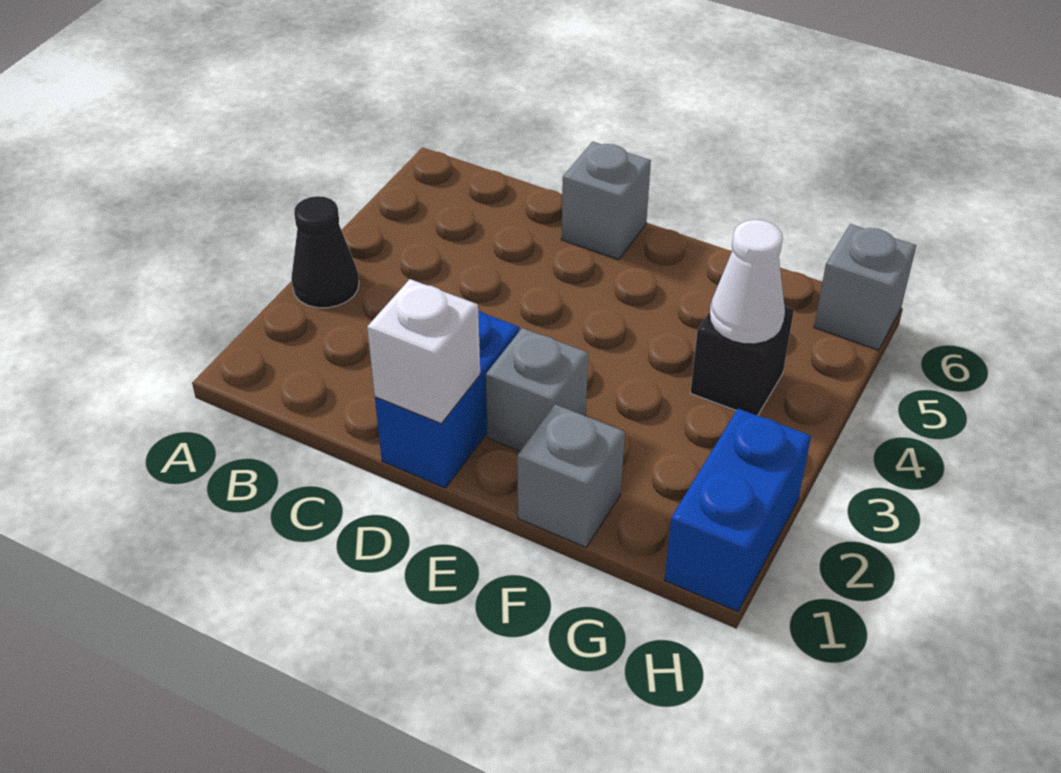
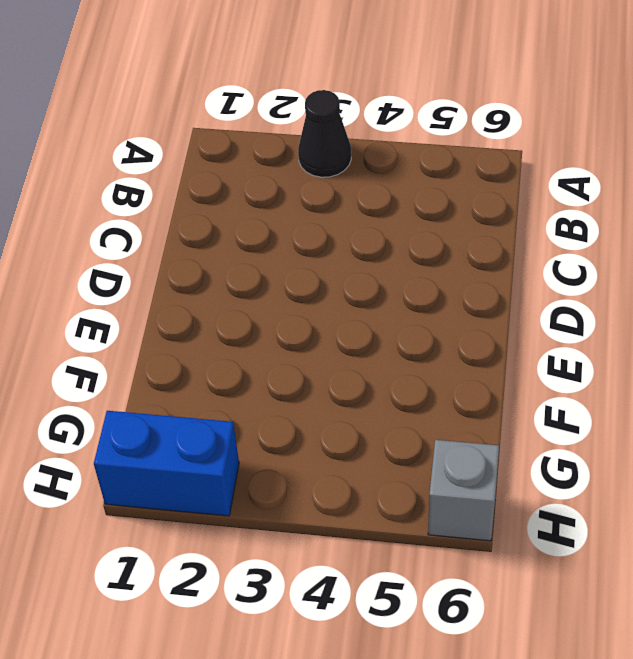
none -> blue 1x2 brick [375,311,519,488]
none -> grey 1x1 brick [561,142,651,260]

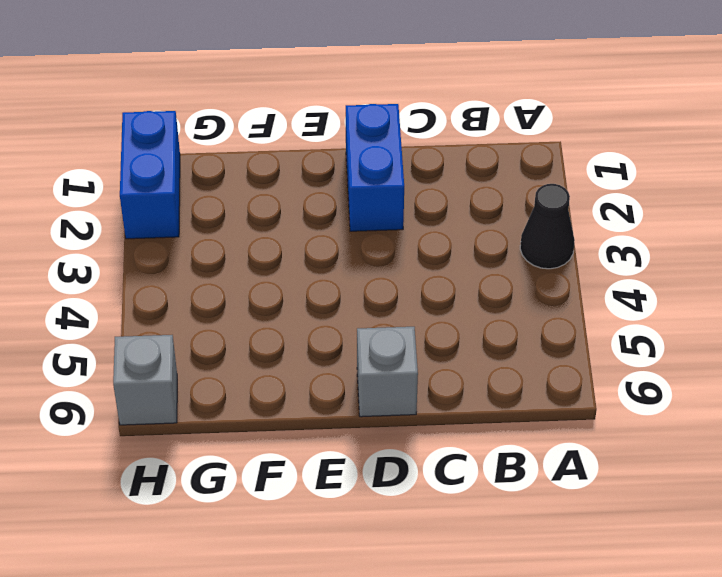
none -> grey 1x1 brick [486,328,588,451]
none -> grey 1x1 brick [517,404,625,547]

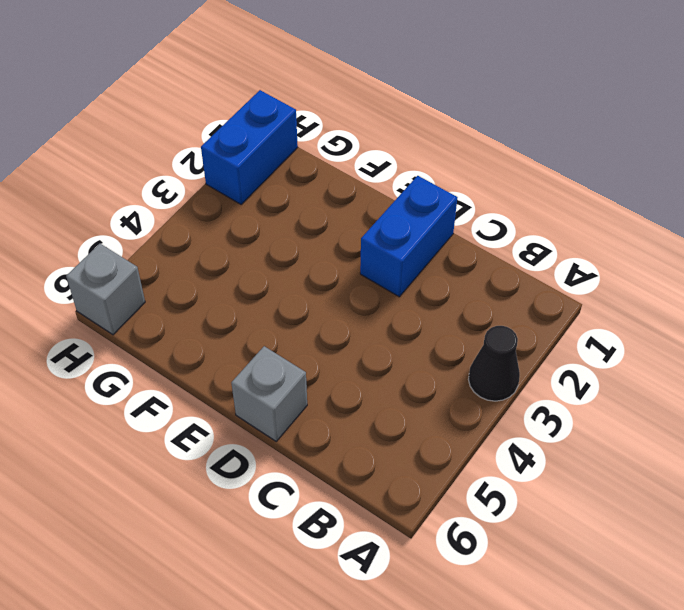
none -> grey 1x1 brick [486,328,588,451]
none -> grey 1x1 brick [517,404,625,547]

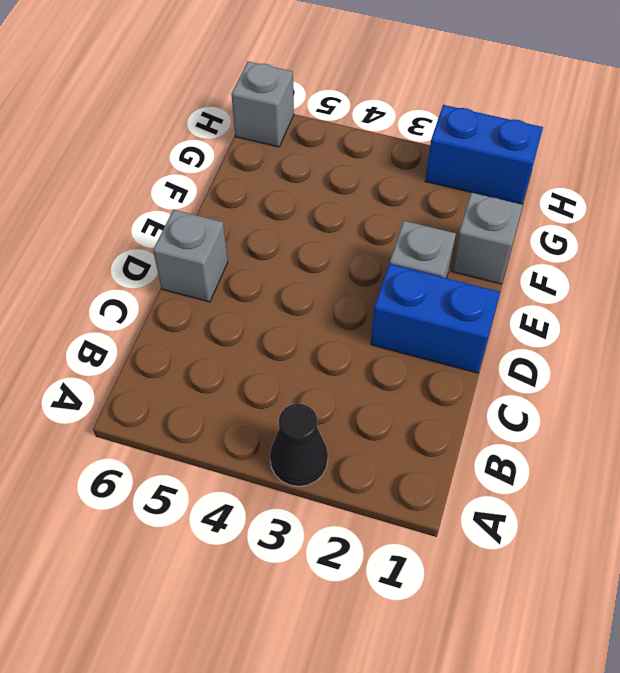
none -> black 1x1 brick [691,306,794,416]
none -> white 1x1 brick [367,279,480,423]

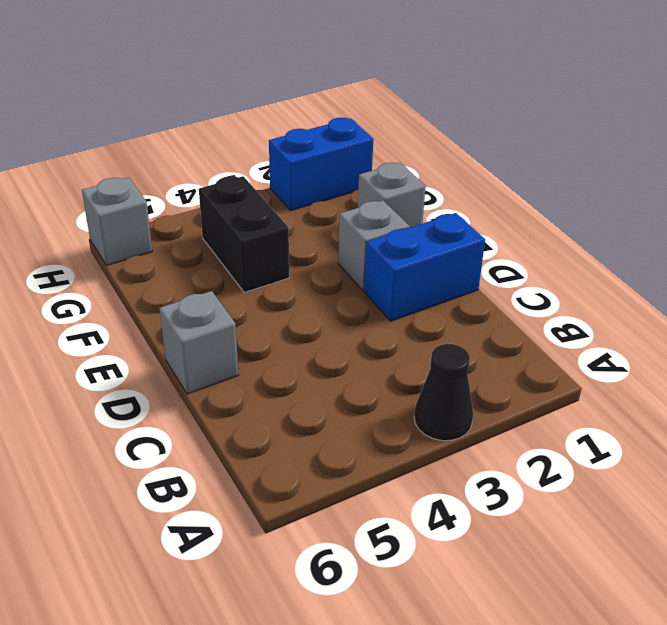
black 1x2 brick [199,176,289,292] -> black 1x1 brick [691,306,794,416]
none -> white 1x1 brick [367,279,480,423]
none -> white 1x1 cone [710,220,785,344]

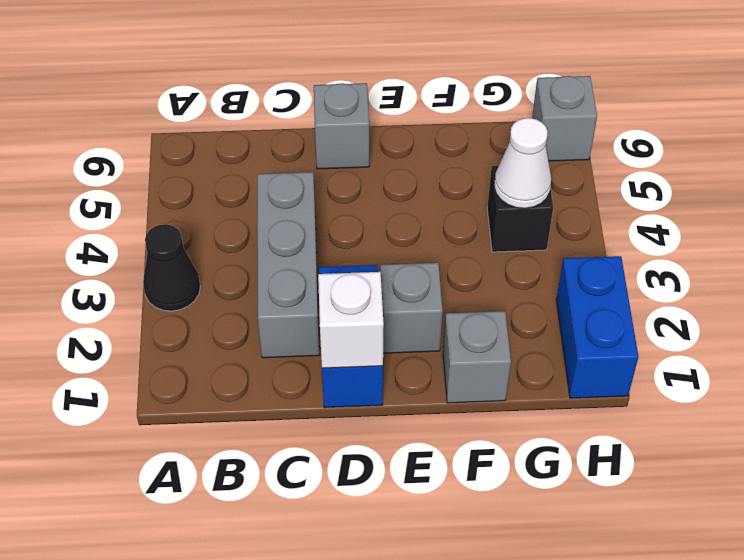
grey 1x3 brick [257,172,319,358] -> none

